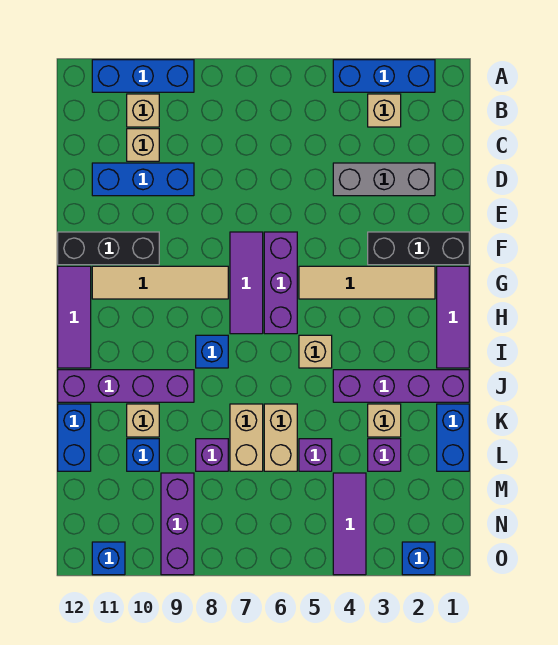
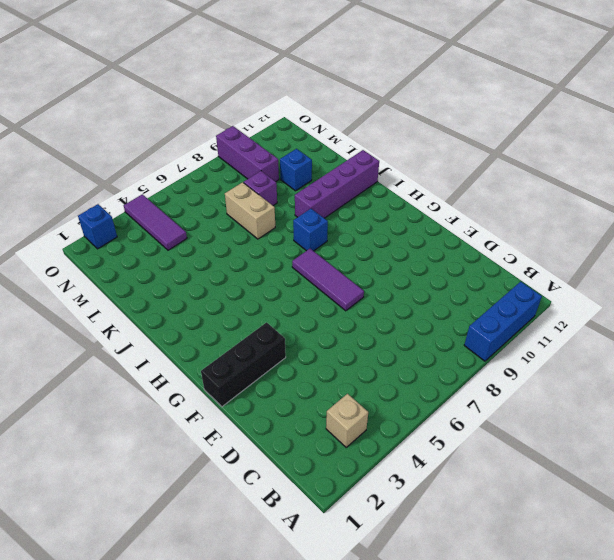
none -> blue 1x3 brick [333,60,435,92]
none -> tan 1x1 brick [127,94,159,127]
none -> tan 1x1 brick [127,129,159,161]
none -> grey 1x3 brick [333,163,435,196]

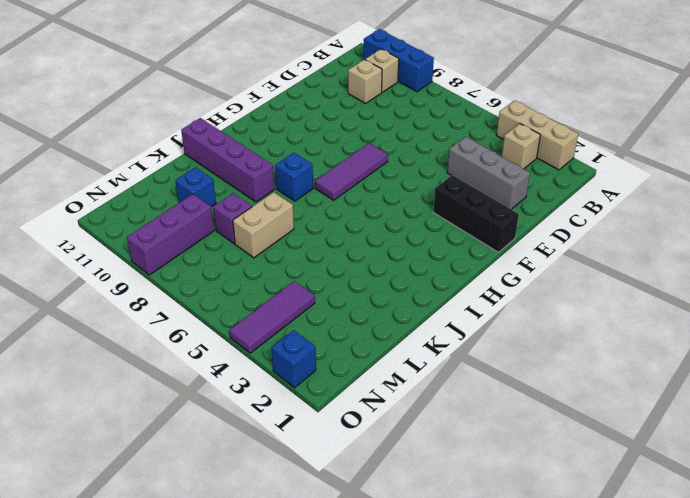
tan 1x3 brick [496,100,578,170] -> blue 1x3 brick [333,60,435,92]
none -> blue 1x3 brick [92,163,194,196]
none -> purple 1x3 brick [264,232,297,334]
none -> black 1x3 brick [58,232,159,265]
none -> purple 1x3 tile [437,266,469,368]

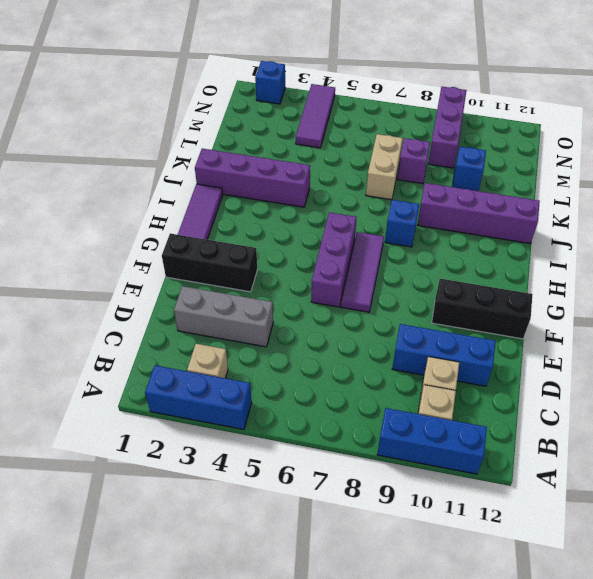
none -> tan 1x4 tile [299,266,435,299]
none -> tan 1x4 tile [92,266,228,299]
none -> purple 1x3 tile [58,266,91,368]
none -> tan 1x1 brick [299,335,332,368]

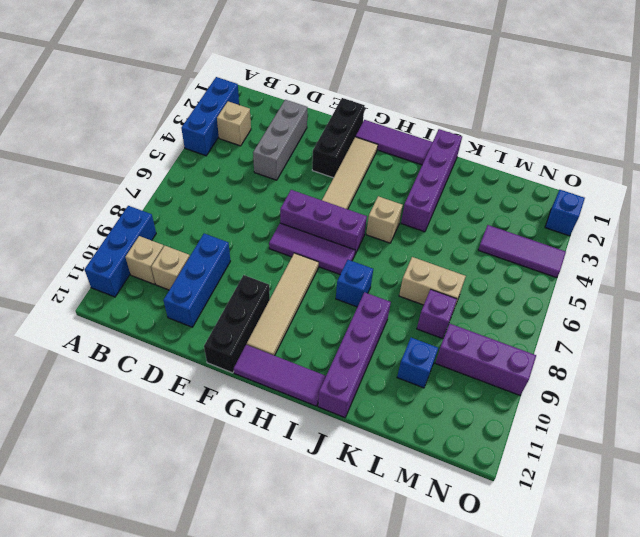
none -> blue 1x2 brick [437,404,469,471]
none -> tan 1x1 brick [368,404,401,437]
none -> tan 1x2 brick [264,404,297,471]
none -> tan 1x1 brick [127,404,159,437]

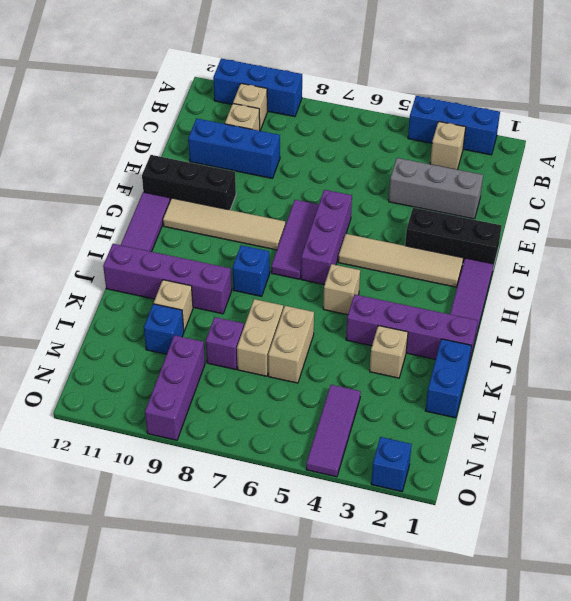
none -> blue 1x2 brick [58,404,91,471]
none -> purple 1x1 brick [368,439,401,471]
none -> purple 1x1 brick [299,439,332,471]
none -> blue 1x1 brick [92,542,125,575]

